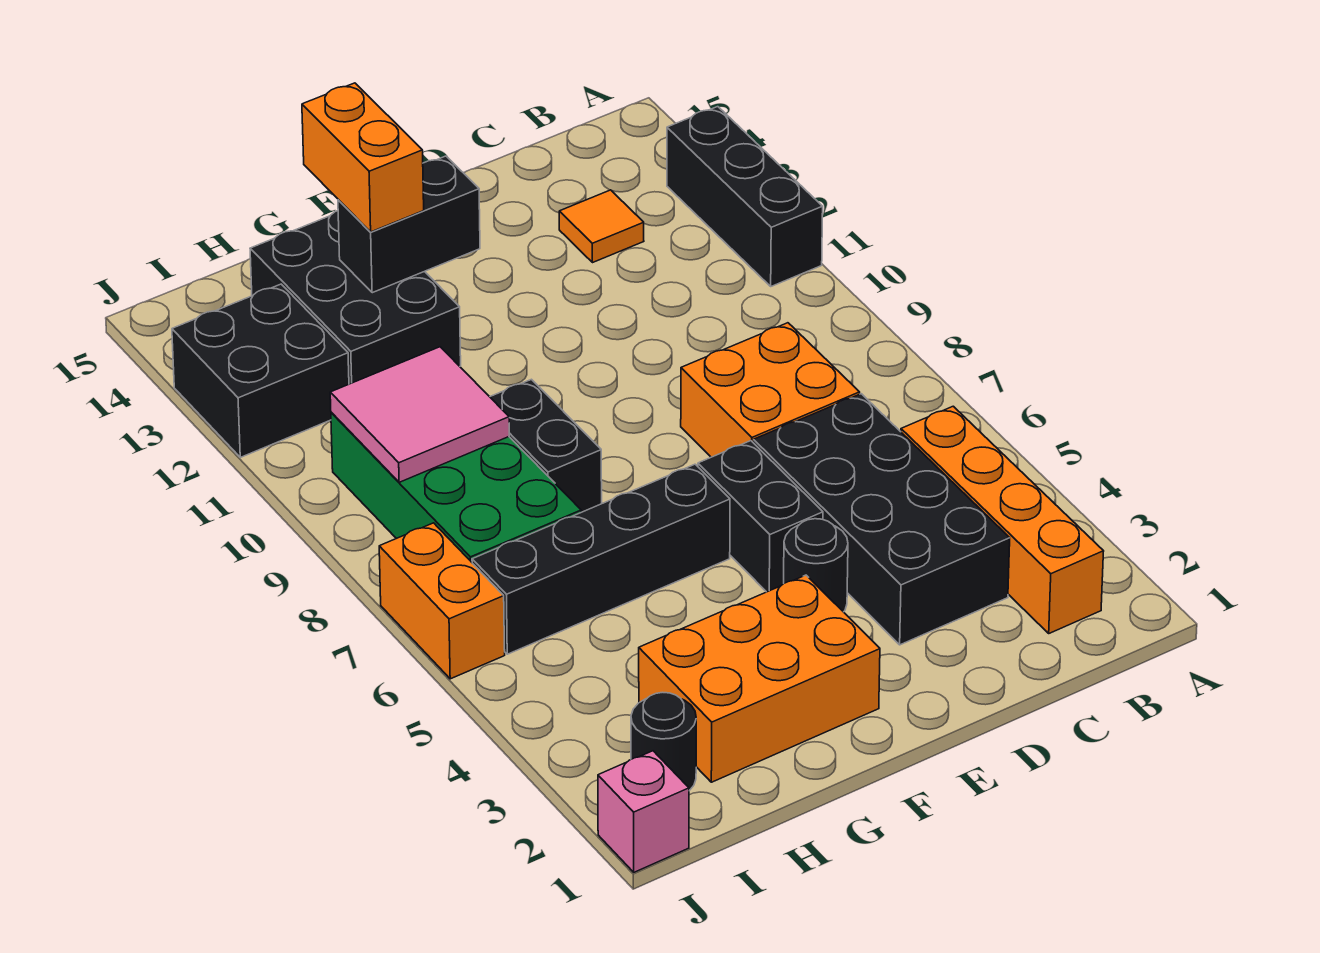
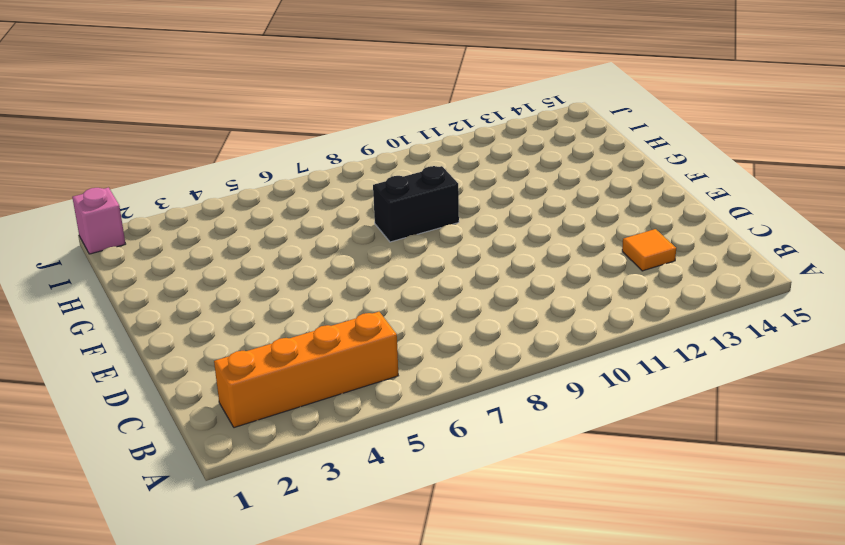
none -> black 1x3 brick [667,107,823,286]
none -> black 2x4 brick [754,394,1010,645]
none -> orange 2x2 brick [681,323,860,457]

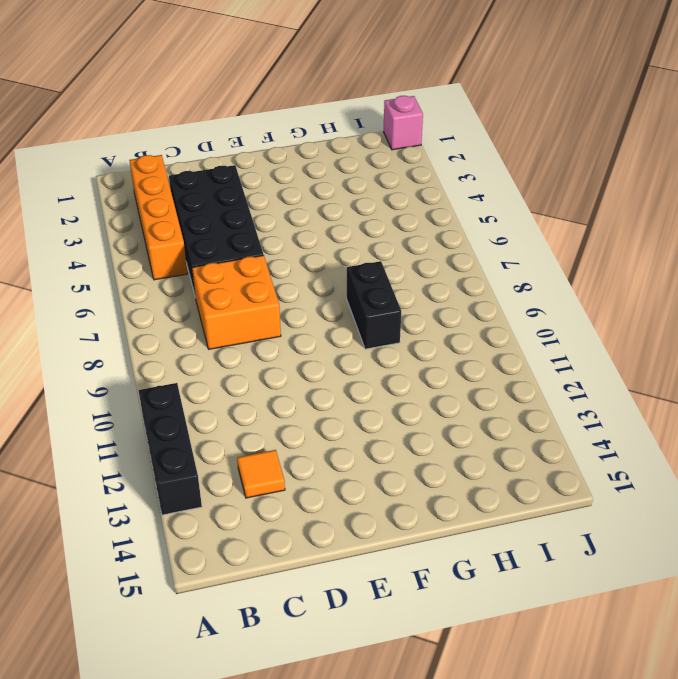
none -> black 1x1 round brick [784,519,848,612]
none -> black 1x2 brick [698,441,823,592]
none -> orange 2x3 brick [639,575,880,782]

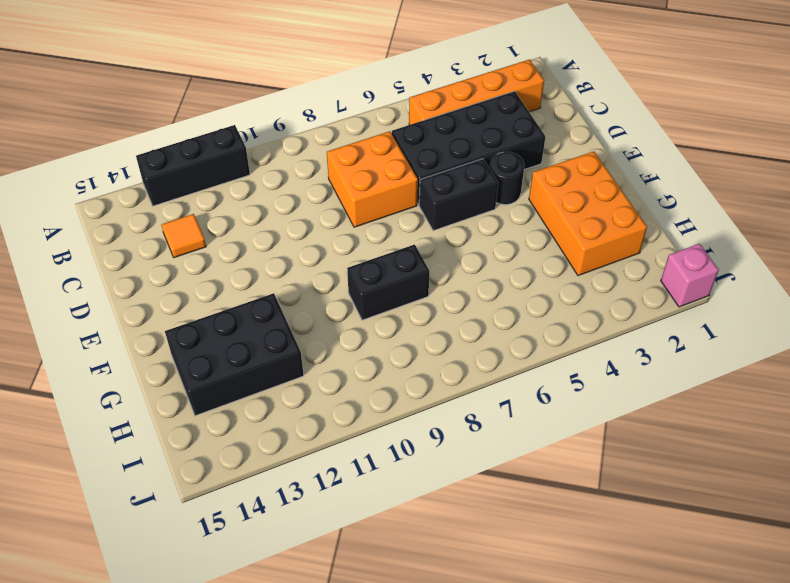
none -> black 1x4 brick [472,464,730,654]
none -> green 2x4 brick [331,412,581,562]
none -> black 1x1 round brick [631,692,696,791]

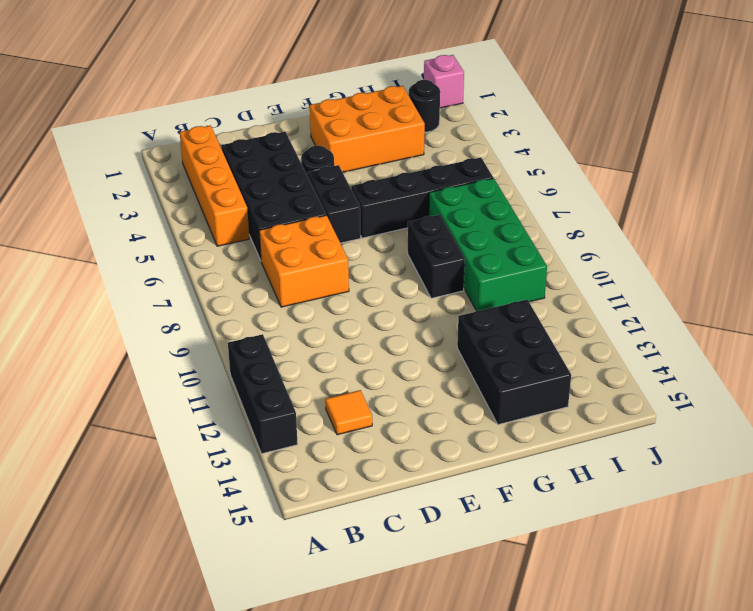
none -> black 2x2 brick [172,284,349,457]
none -> orange 1x2 brick [379,523,505,679]
none -> black 1x2 brick [338,156,480,293]

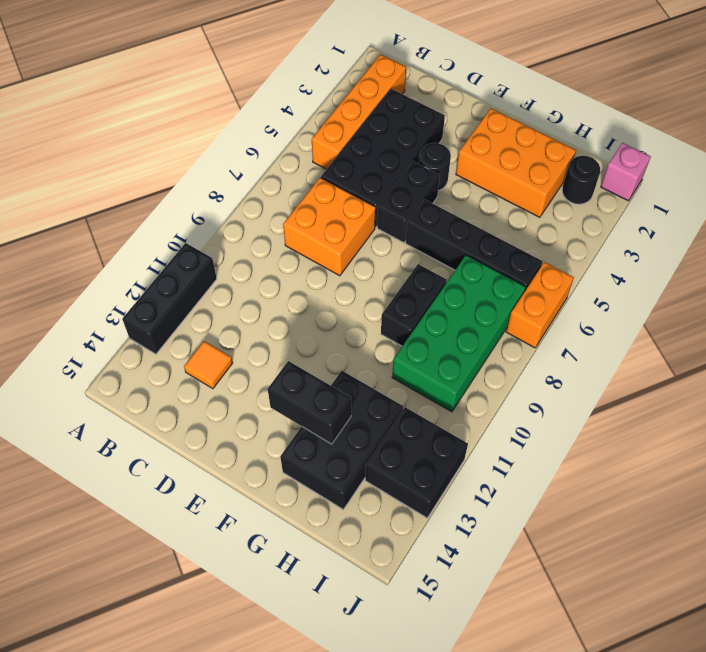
none -> pink 2x2 tile [330,347,509,482]
none -> orange 1x2 brick [302,83,424,232]

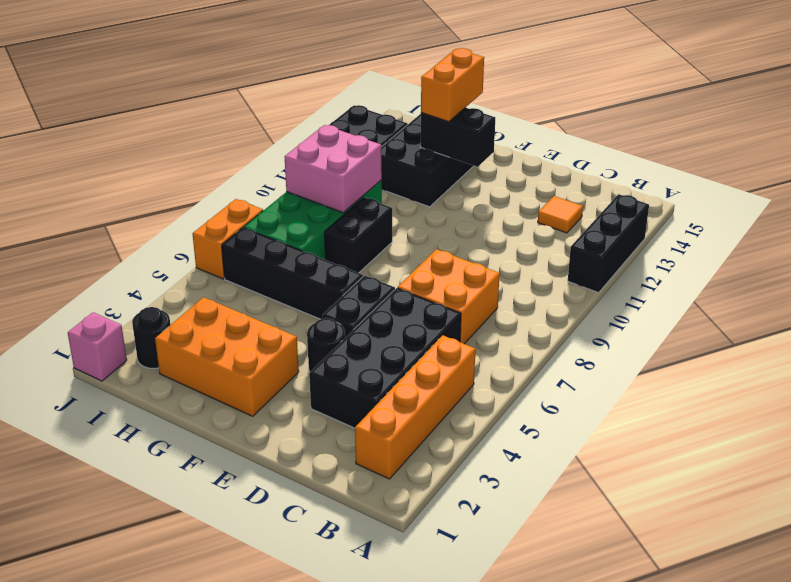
pink 2x2 brick [285,125,382,213] -> pink 2x2 tile [330,347,509,482]

